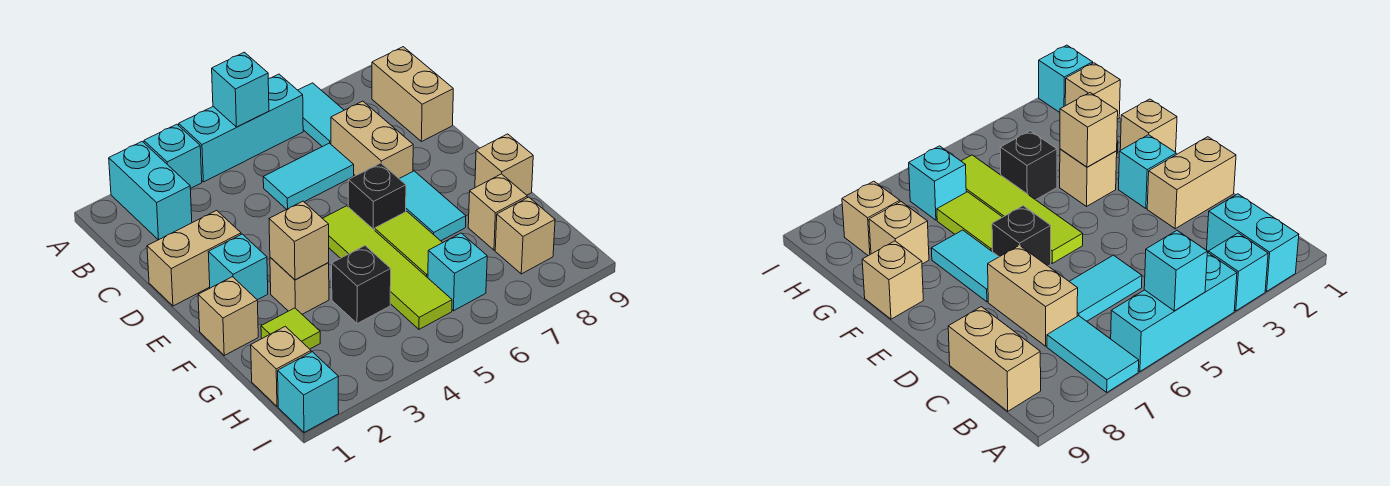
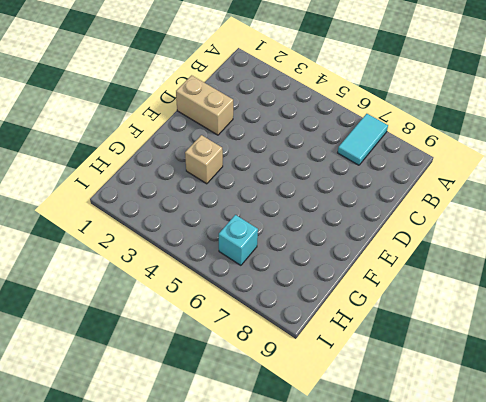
none -> cyan 1x2 brick [109,142,192,240]
none -> cyan 1x1 brick [144,124,202,189]
none -> cyan 1x3 brick [179,74,303,182]

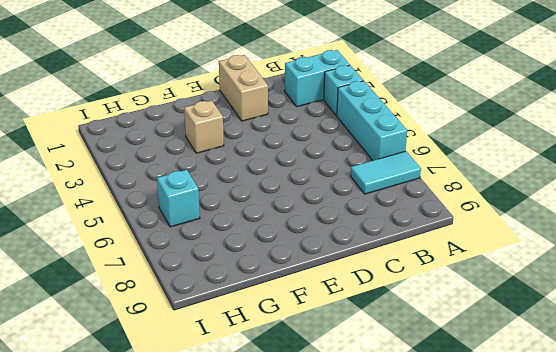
none -> tan 1x2 brick [372,47,453,142]
none -> cyan 1x2 tile [263,143,354,209]
none -> tan 1x2 brick [331,101,413,178]

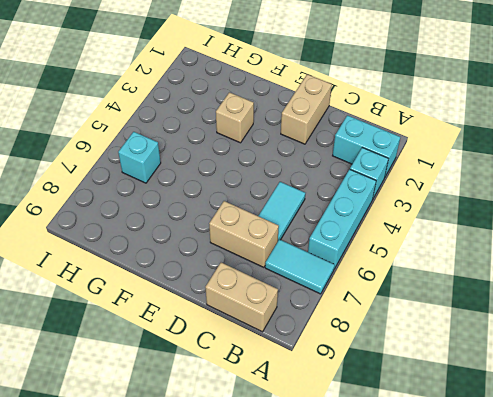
none -> cyan 1x1 brick [208,234,268,300]
none -> lime 1x4 tile [323,206,452,329]
none -> black 1x1 brick [348,163,406,230]

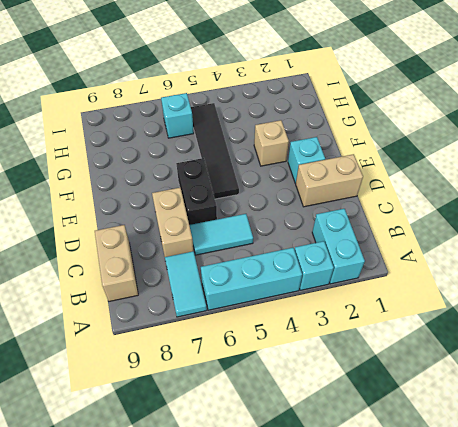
black 1x2 brick [176,158,217,225] -> black 1x1 brick [348,163,406,230]
black 1x4 tile [191,103,239,199] -> lime 1x4 tile [323,206,452,329]
none -> cyan 1x2 tile [399,171,466,241]
none -> tan 1x1 brick [198,277,258,355]
none -> lime 1x2 tile [375,211,442,278]

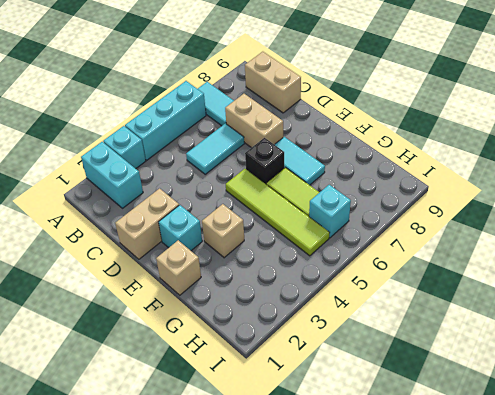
none -> tan 1x1 brick [475,134,533,195]
none -> lime 1x1 tile [261,308,320,349]
none -> black 1x1 brick [332,246,391,324]

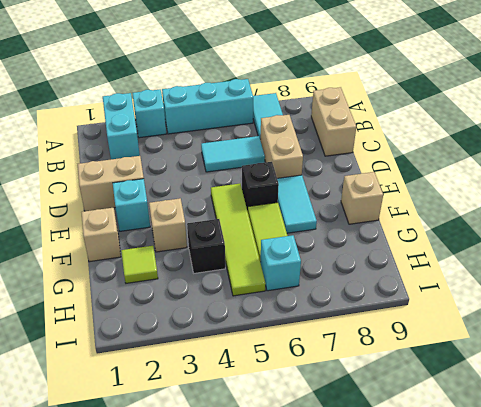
none -> tan 1x1 brick [468,174,527,250]
none -> tan 1x1 brick [251,326,311,406]
none -> tan 1x1 brick [495,197,555,274]

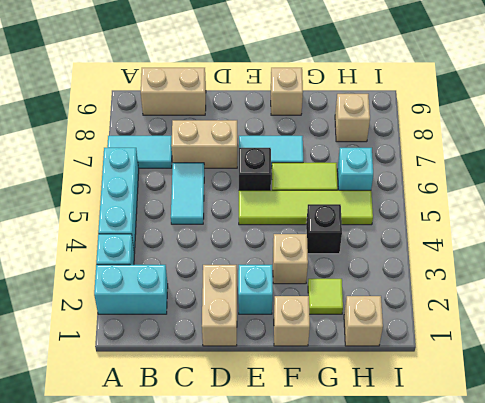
none -> tan 1x1 brick [468,174,527,250]
none -> cyan 1x1 brick [278,352,339,432]
none -> cyan 1x1 brick [212,52,269,127]

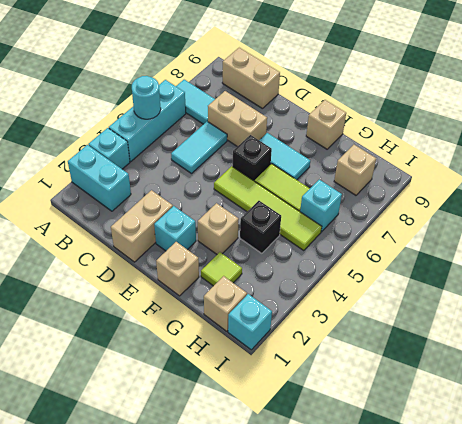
cyan 1x1 round brick [132,76,161,119] -> cyan 1x1 brick [212,52,269,127]
none -> tan 1x1 brick [468,174,527,250]
none -> tan 1x1 brick [269,201,329,280]

